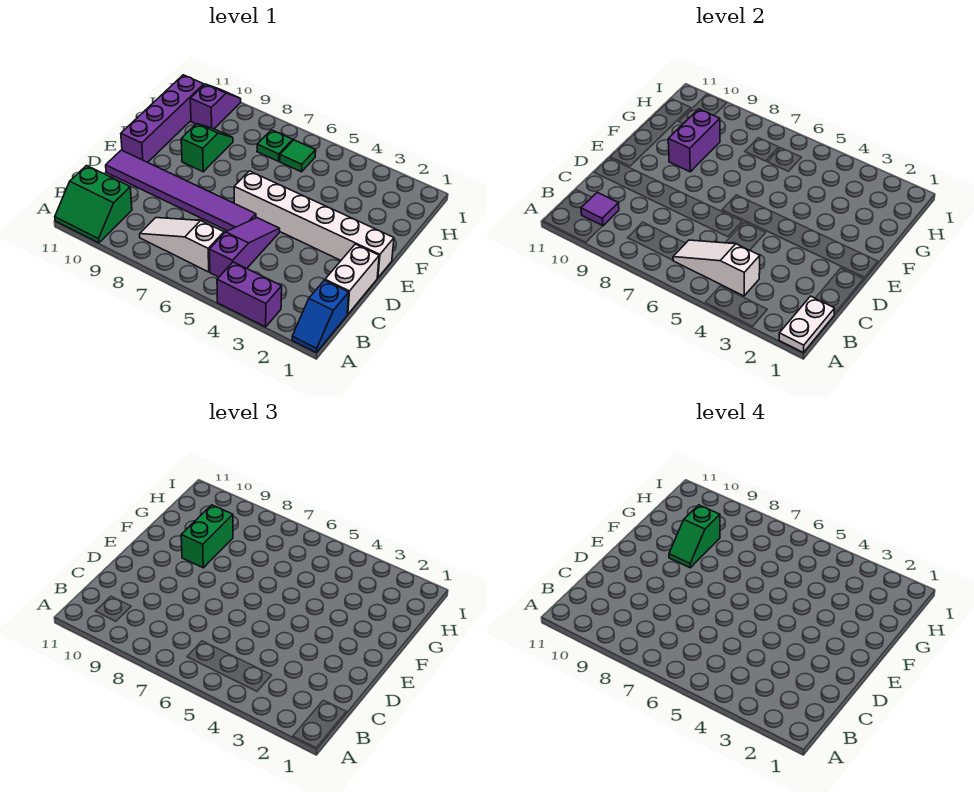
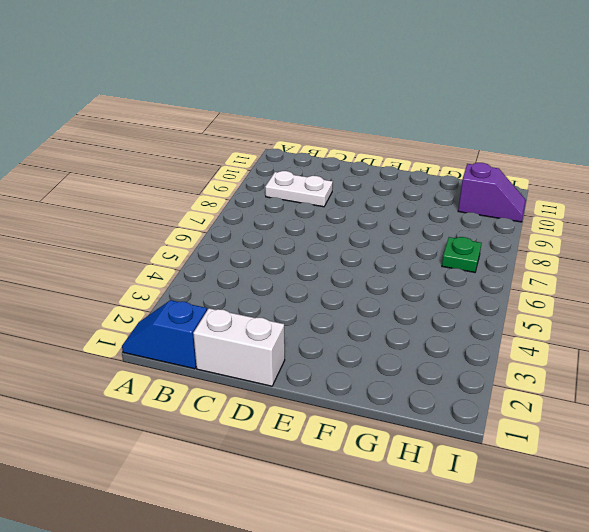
white 1x2 plate [265,171,333,207] -> white 1x2 plate moved to [779,296,835,353]
none -> purple 1x2 brick [217,262,282,327]
none -> green 2x2 slope [55,166,132,243]
none -> purple 1x3 slope [209,218,280,277]

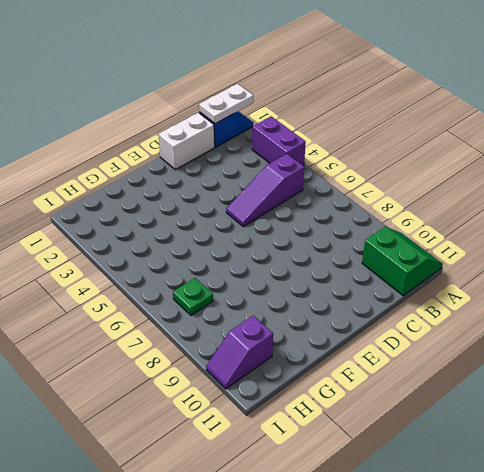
none -> white 1x3 slope [140,218,224,272]
none -> purple 1x6 tile [106,150,256,231]
none -> white 1x6 brick [234,171,394,278]

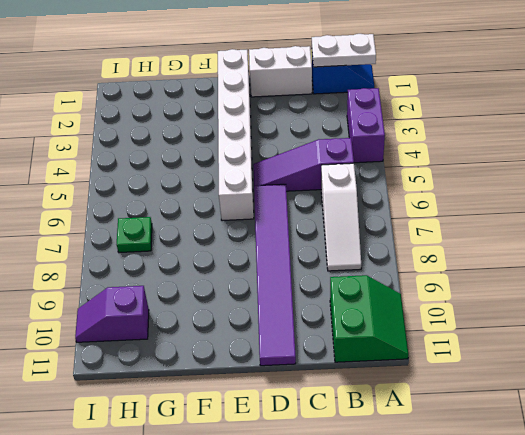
none -> purple 1x4 brick [121,75,204,162]
none -> green 1x2 slope [181,124,233,172]
none -> green 1x1 tile [280,140,316,172]

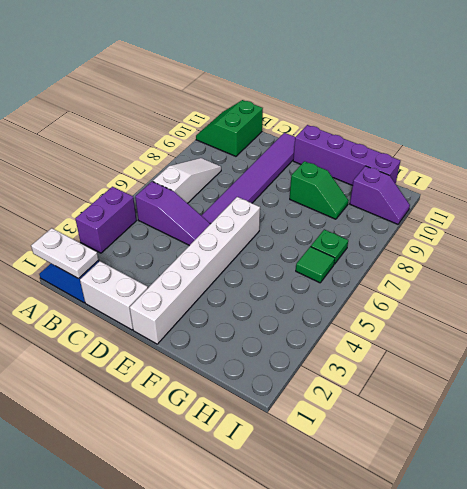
none -> white 1x3 slope [673,240,760,296]
none -> purple 1x1 tile [581,192,619,226]
none -> purple 1x2 brick [668,109,720,172]

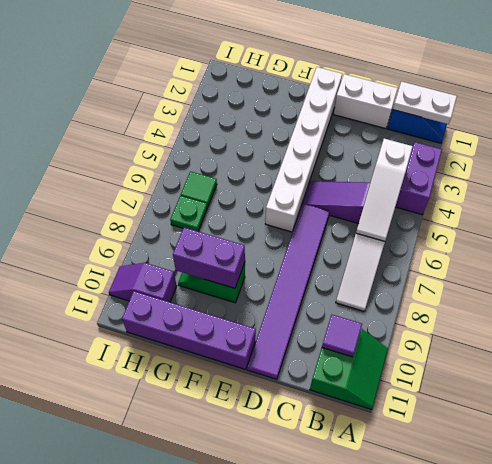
none -> green 1x2 brick [181,505,233,568]
none -> green 1x2 slope [669,505,720,568]

